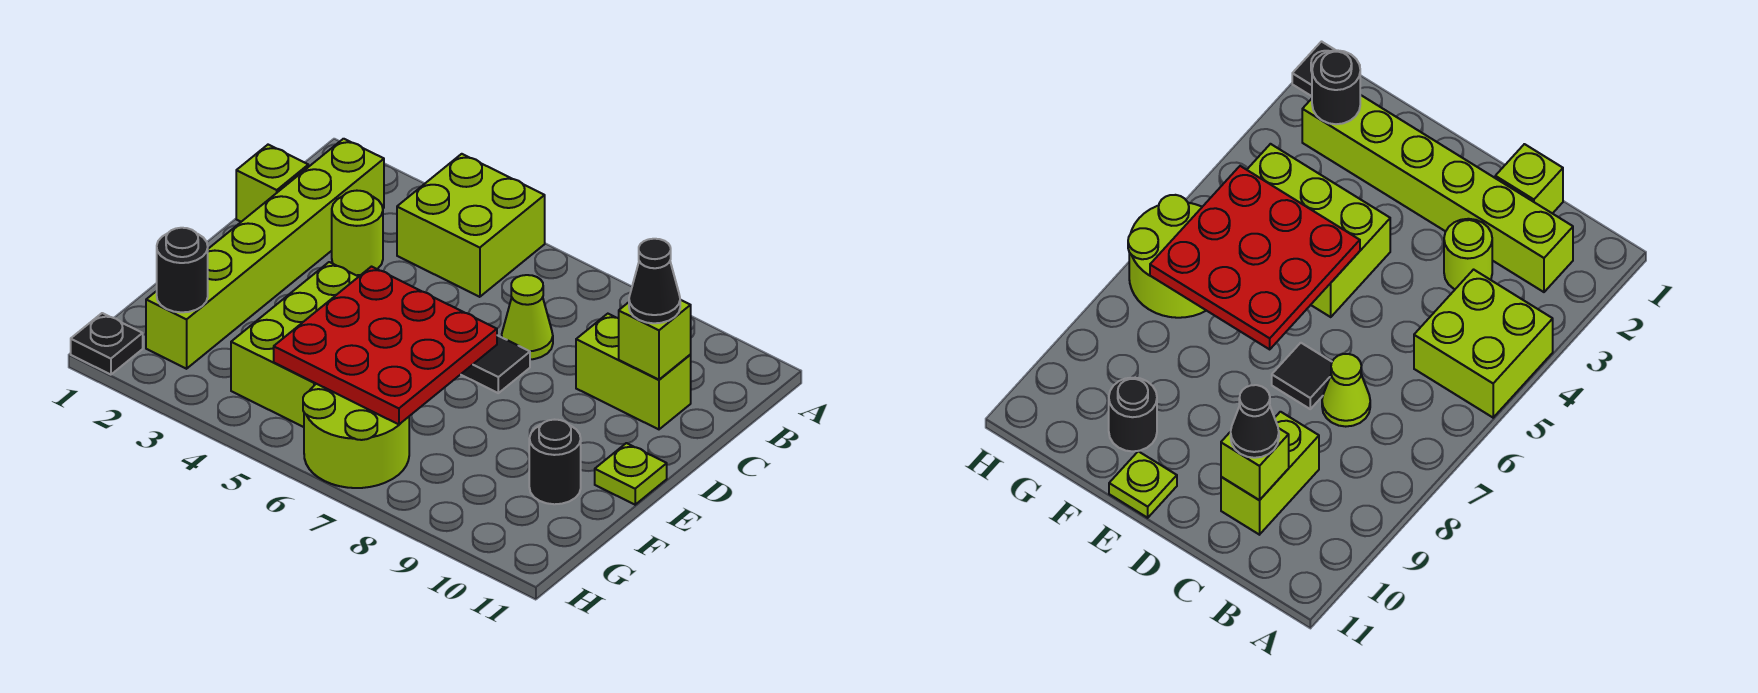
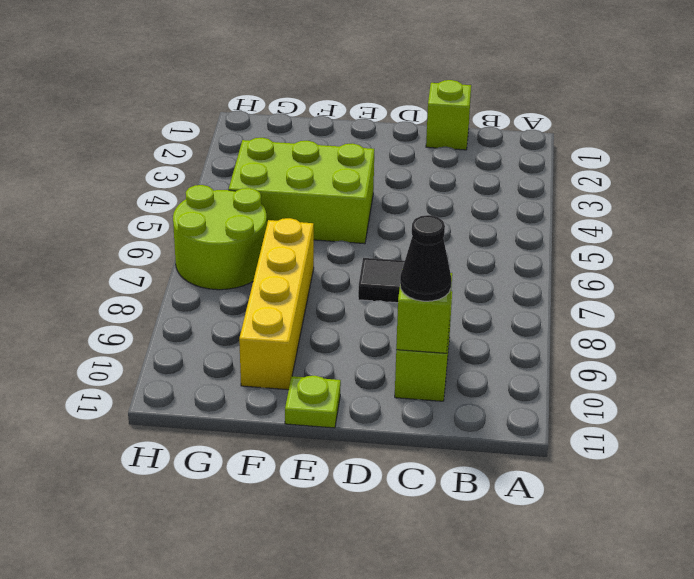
yellow 1x4 brick [239,218,314,390] -> black 1x1 round brick [529,420,581,504]
none -> lime 2x2 brick [397,154,545,297]
none -> lime 1x6 brick [146,139,384,369]
none -> lime 1x1 round brick [332,191,383,275]

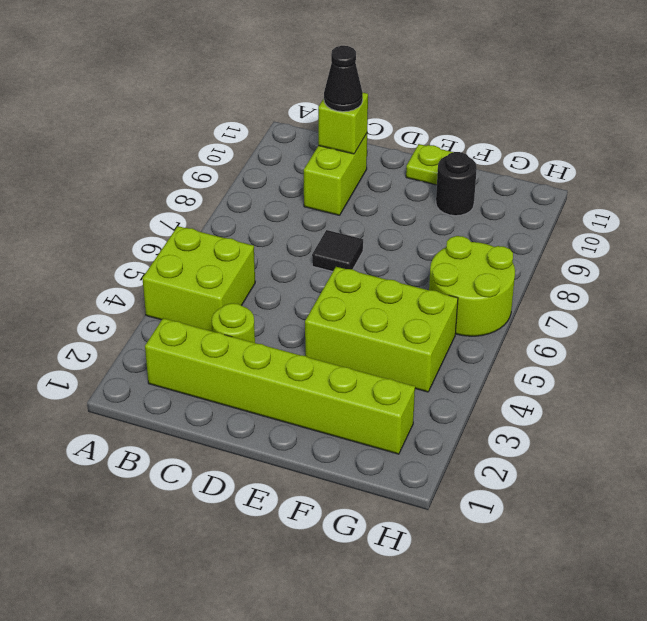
none -> lime 1x1 brick [236,145,308,222]
none -> lime 1x1 cone [502,275,553,359]
none -> black 1x1 plate [71,313,143,375]

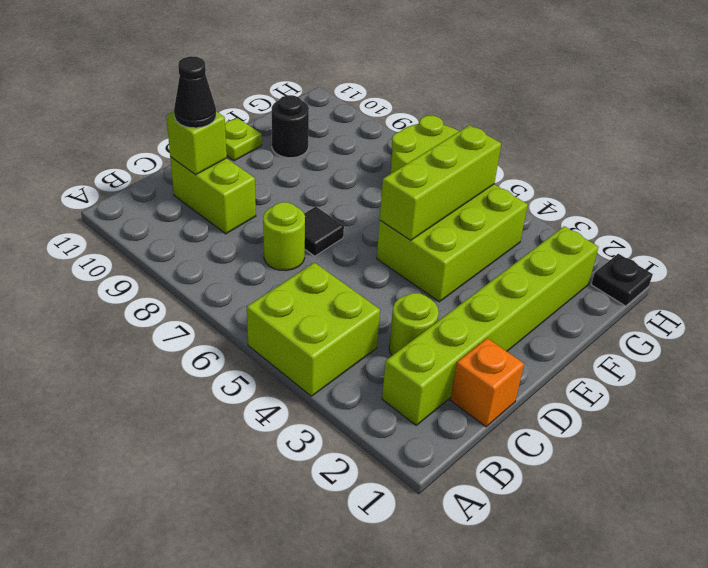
orange 1x1 brick [451,338,524,427] -> lime 1x1 brick [236,145,308,222]
lime 1x1 round brick [263,202,305,271] -> lime 1x1 cone [502,275,553,359]
lime 1x3 brick [380,125,501,240] -> red 3x3 plate [274,267,497,424]
none -> black 1x1 round brick [157,228,208,312]

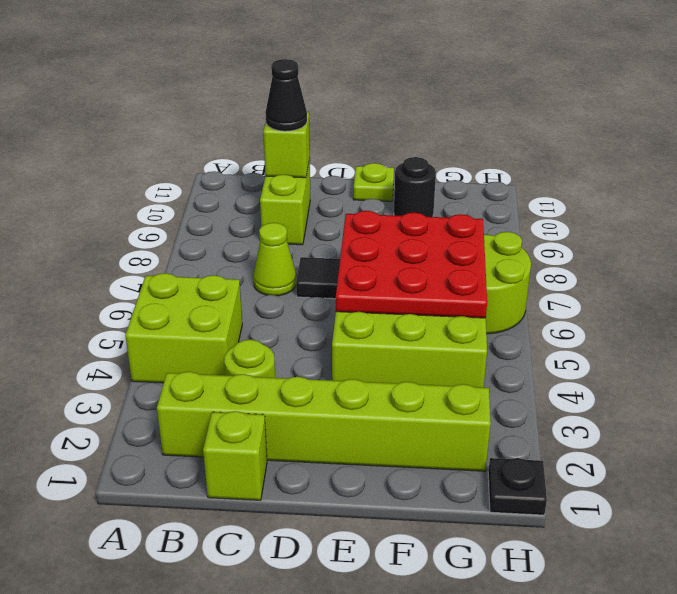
none -> black 1x1 round brick [157,228,208,312]

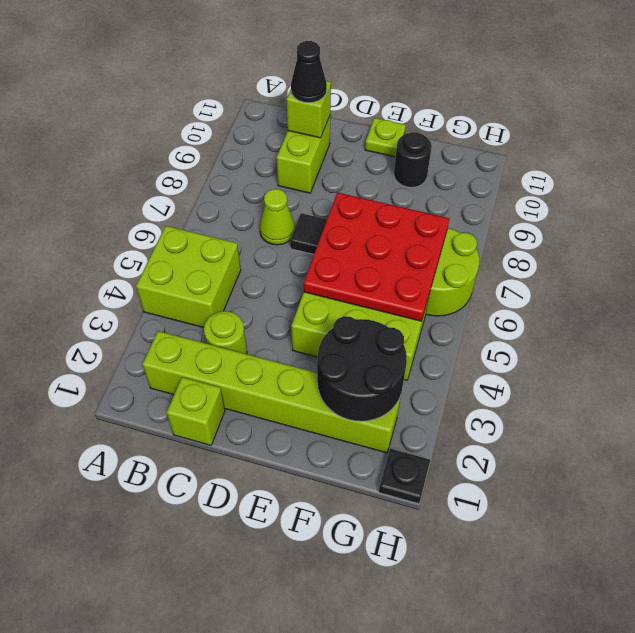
black 2x2 round brick [317,316,407,421] -> black 1x1 round brick [157,228,208,312]

